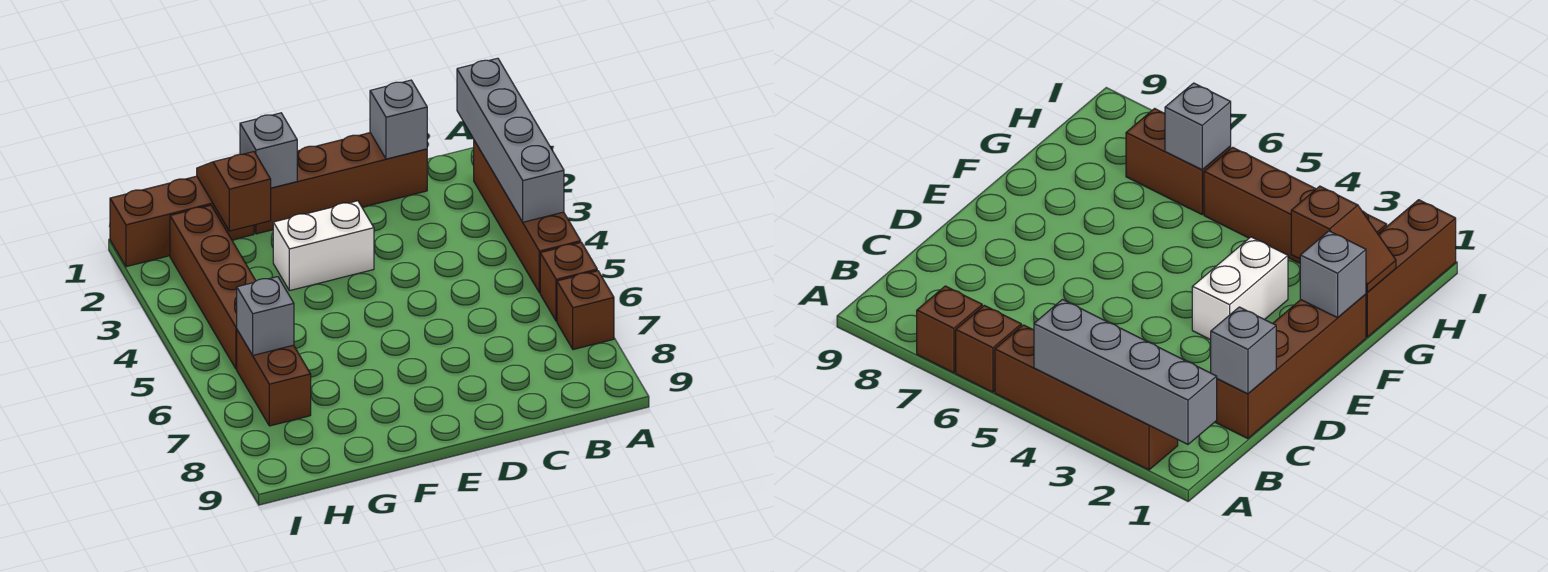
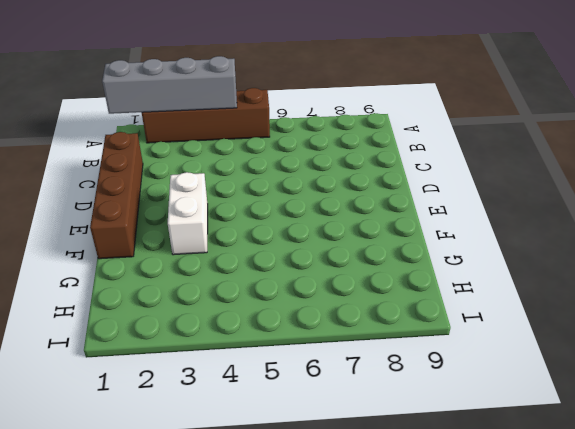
none -> brown 1x1 brick [540,242,597,321]
none -> brown 1x1 brick [557,271,614,350]
none -> brown 1x3 brick [110,176,254,267]

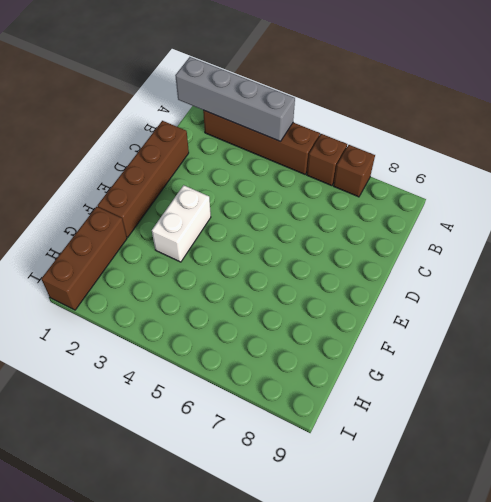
none -> brown 1x4 brick [170,205,256,369]
none -> brown 1x2 brick [237,330,311,426]
none -> grey 1x1 brick [370,80,427,159]

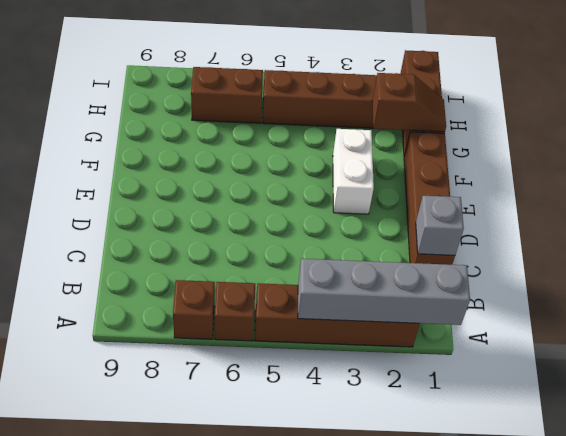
none -> grey 1x1 brick [240,113,297,188]
none -> grey 1x1 brick [237,277,294,355]

